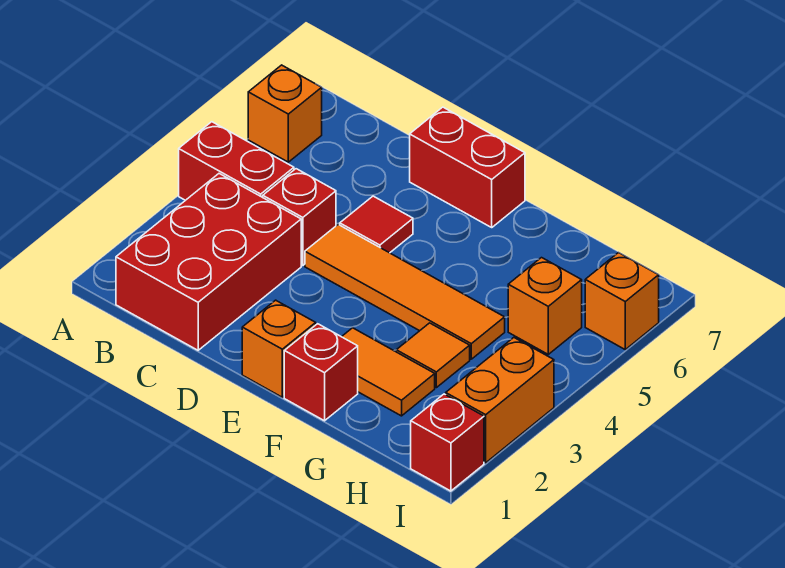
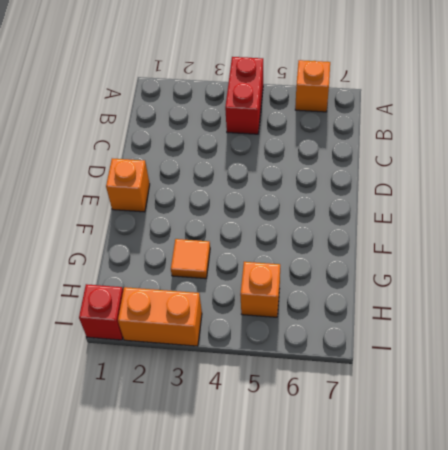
none -> red 2x3 brick [116,174,301,350]
none -> red 1x1 brick [263,169,336,266]
none -> orange 1x4 tile [305,224,505,359]

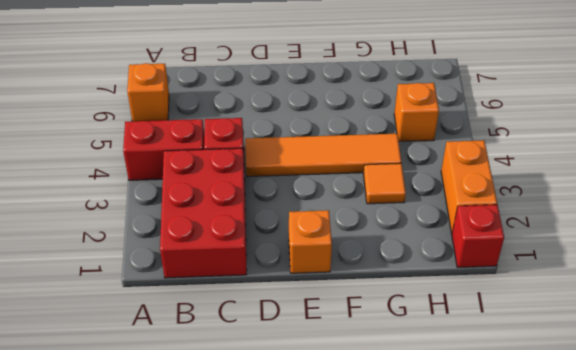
none -> red 1x1 tile [340,196,413,253]
none -> red 1x2 brick [410,107,525,227]
none -> red 1x1 brick [284,324,358,421]

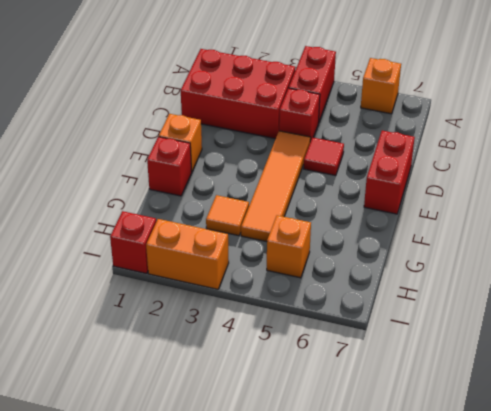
none -> orange 1x2 tile [342,328,435,416]
none -> orange 1x1 brick [585,253,659,349]

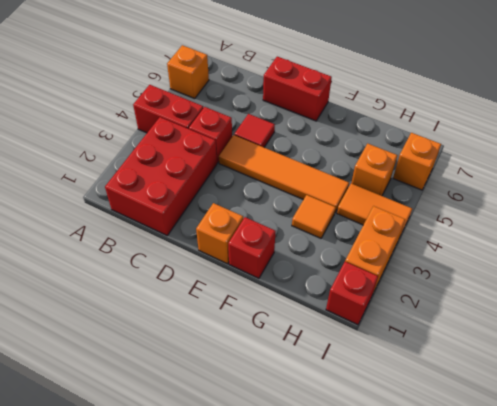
orange 1x2 tile [337,184,412,238] -> orange 1x2 tile moved to [342,328,435,416]

